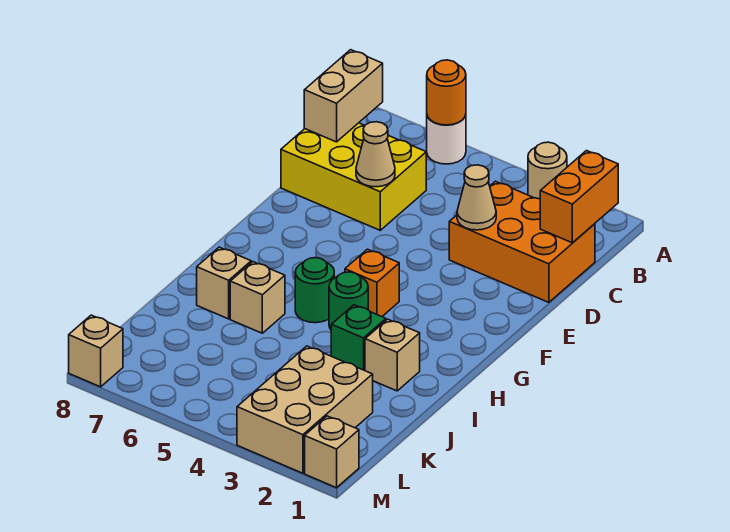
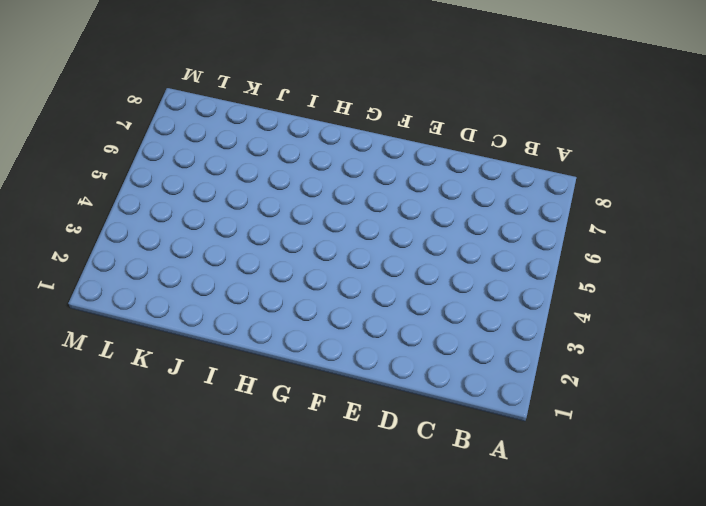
none -> tan 1x1 round brick [528,142,567,199]
none -> white 1x1 round brick [427,115,466,164]
none -> orange 2x3 brick [449,181,595,302]

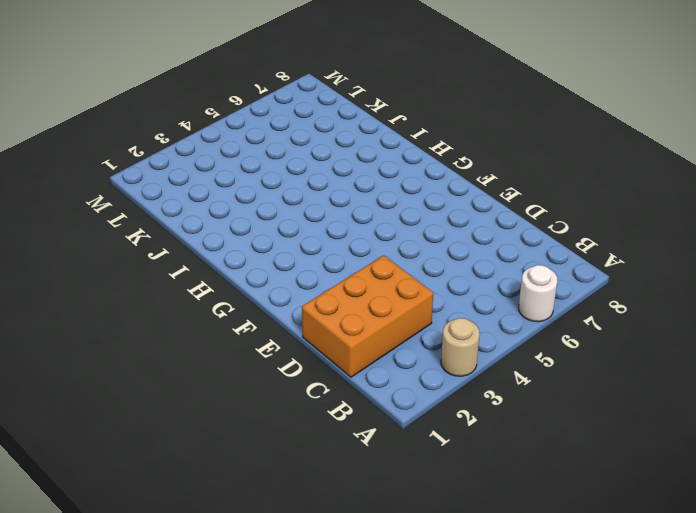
none -> yellow 2x3 brick [281,123,426,230]
none -> orange 1x1 brick [345,249,399,317]
none -> green 1x1 round brick [329,272,368,329]

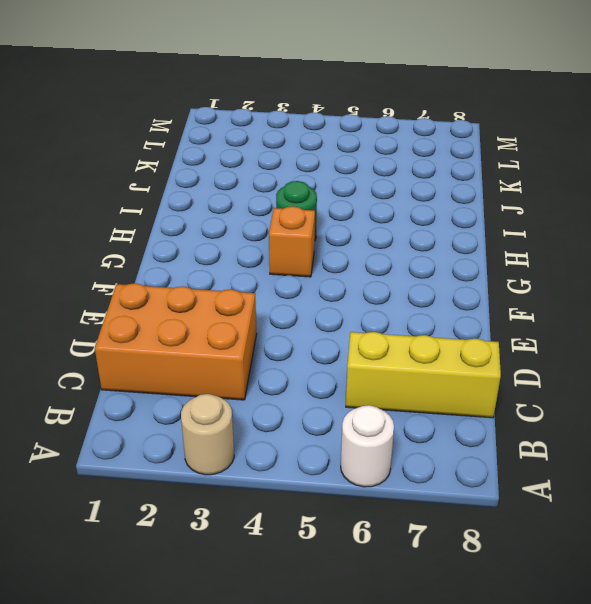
yellow 1x3 brick [346,332,501,418] -> yellow 2x3 brick [281,123,426,230]
none -> green 1x1 round brick [295,258,334,323]
none -> tan 1x1 brick [365,319,420,391]
none -> green 1x1 brick [331,305,386,371]

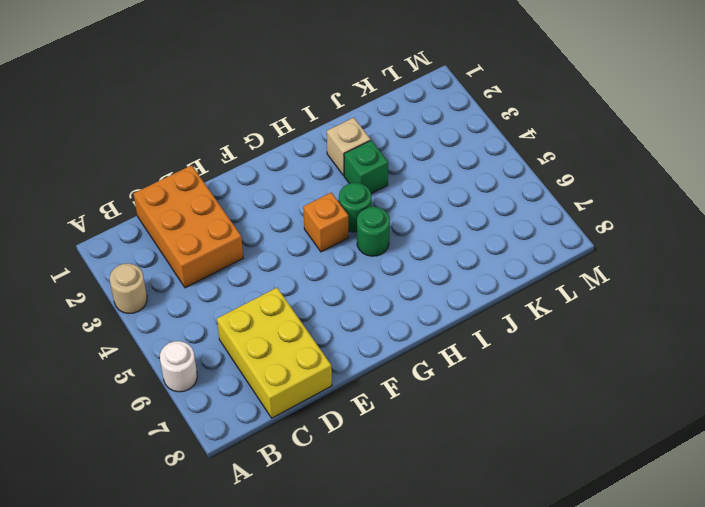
none -> tan 1x1 brick [230,262,285,333]
none -> tan 1x1 brick [197,247,251,319]
none -> tan 2x3 brick [237,346,373,473]

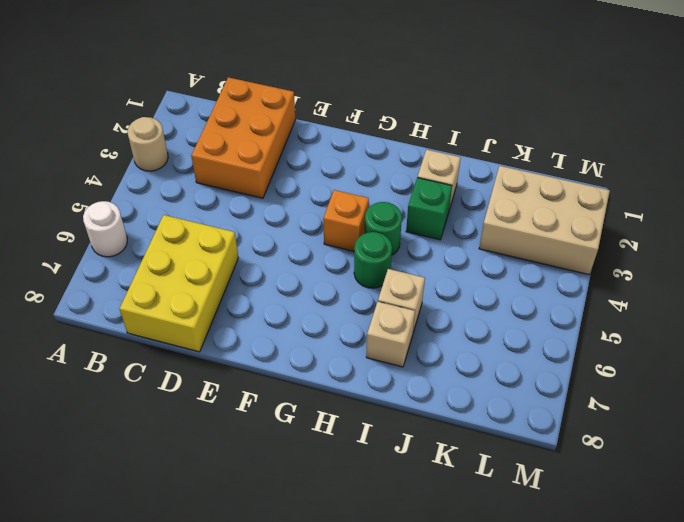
none -> tan 1x1 brick [305,416,359,488]
none -> tan 1x1 brick [69,315,123,387]
none -> orange 1x1 round brick [427,60,466,125]

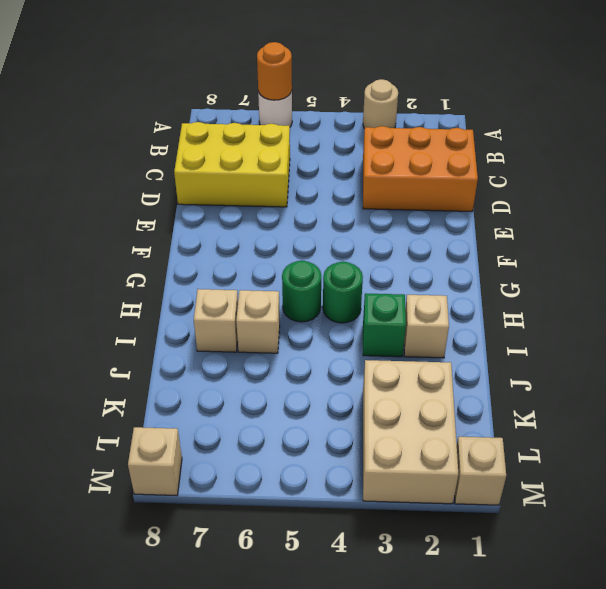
none -> orange 1x1 brick [345,249,399,317]
none -> orange 1x2 brick [540,151,618,243]
none -> tan 1x2 brick [304,50,383,142]

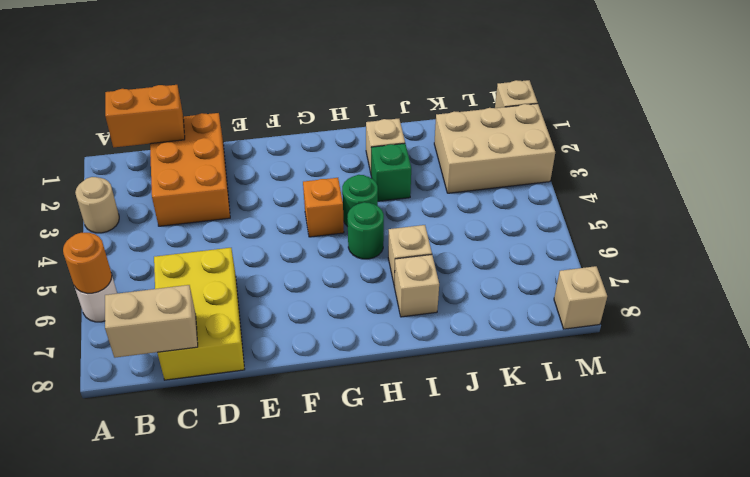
none -> tan 1x1 cone [457,165,496,230]
none -> tan 1x1 cone [356,122,395,187]

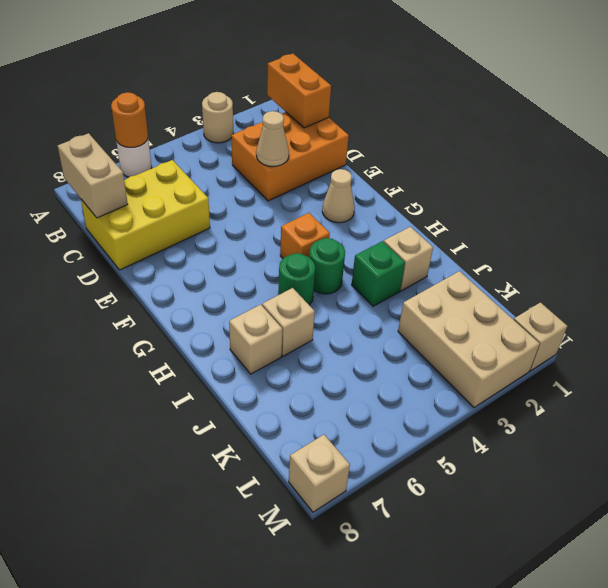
tan 1x1 cone [322,169,355,223] -> tan 1x1 cone moved to [356,122,395,187]

